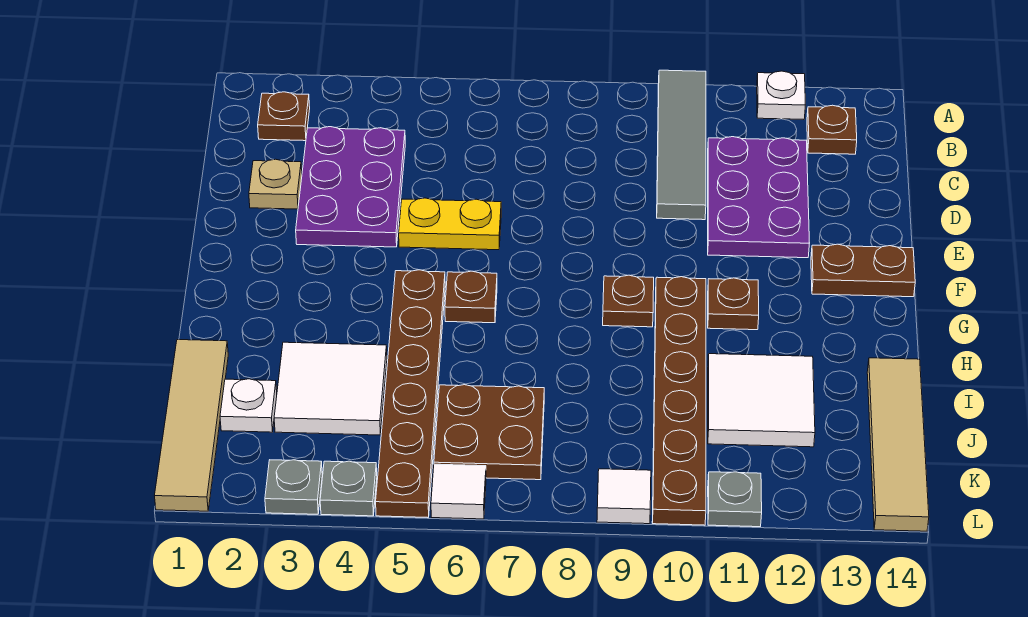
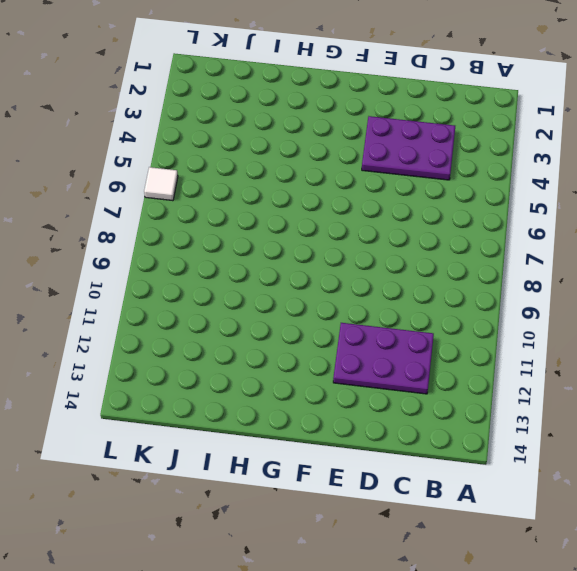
none -> grey 1x4 tile [657,70,706,220]
none -> white 1x1 plate [757,71,805,119]
none -> brown 1x1 plate [258,92,310,141]

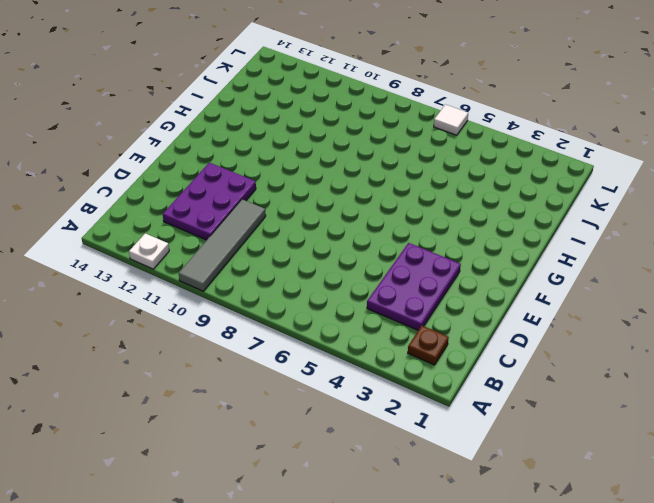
none -> brown 1x1 plate [807,105,857,154]
none -> tan 1x1 plate [249,159,302,209]
none -> yellow 1x2 plate [399,198,501,250]

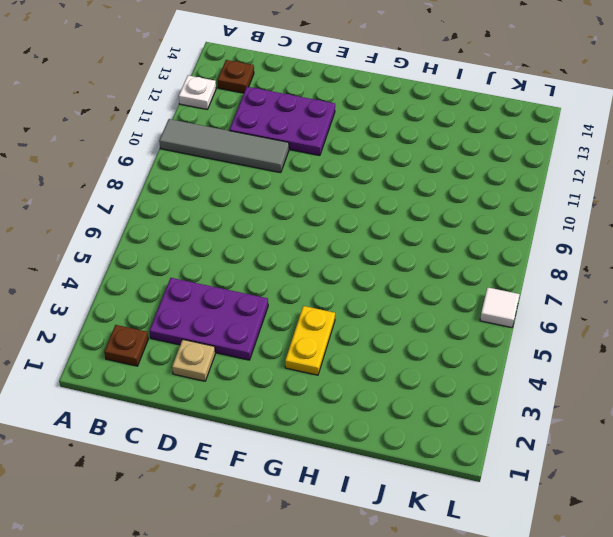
yellow 1x2 plate [285,306,335,375] -> yellow 1x2 plate moved to [399,198,501,250]
none -> brown 1x2 plate [811,244,915,297]
none -> brown 1x6 plate [376,270,445,517]
none -> brown 1x1 plate [445,271,497,323]

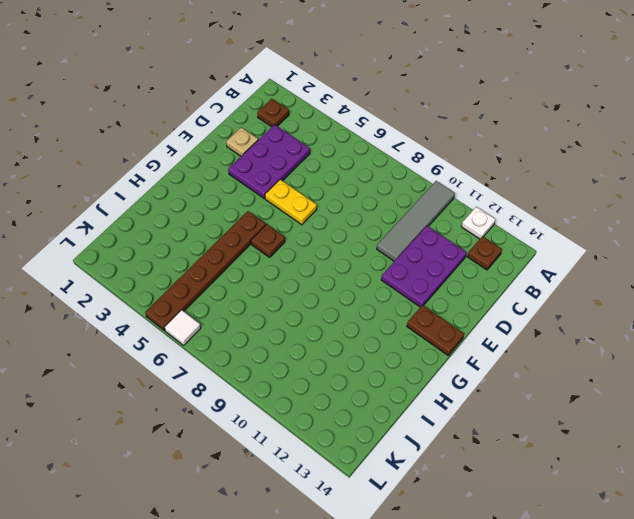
none -> brown 1x1 plate [603,275,654,327]
none -> brown 1x6 plate [652,277,706,525]
none -> brown 1x1 plate [708,278,759,330]

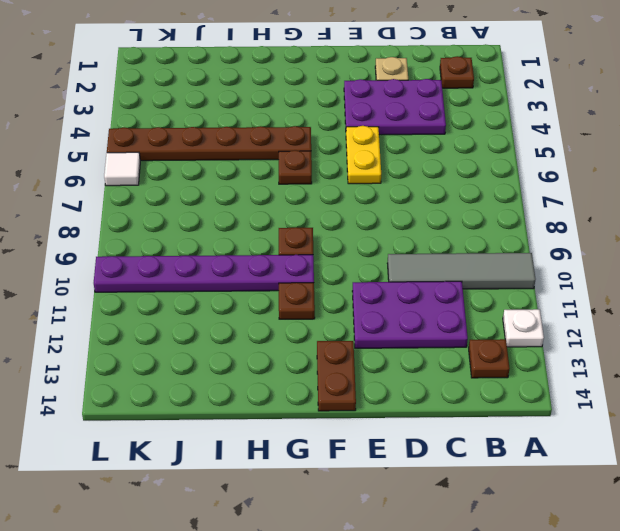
purple 1x6 plate [94,255,314,292] -> brown 1x6 plate [652,277,706,525]
none -> tan 1x4 tile [155,340,228,511]
none -> white 2x2 tile [274,342,387,435]
none -> white 2x2 tile [708,354,815,447]

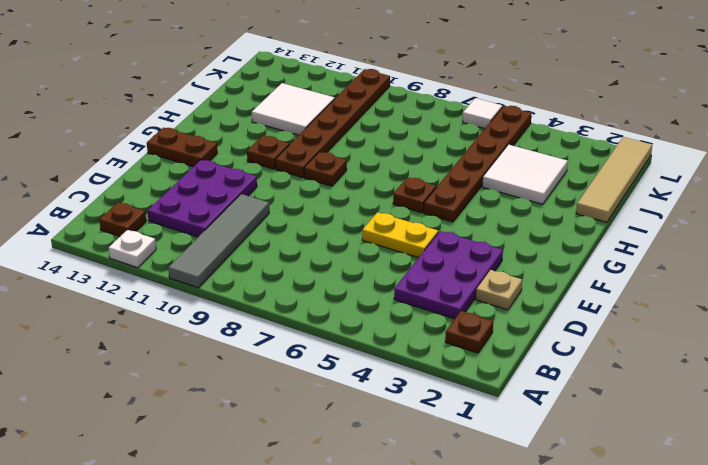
none -> tan 1x4 tile [867,358,929,531]
none -> white 1x1 plate [220,379,277,432]
none -> brown 2x2 plate [434,385,544,480]

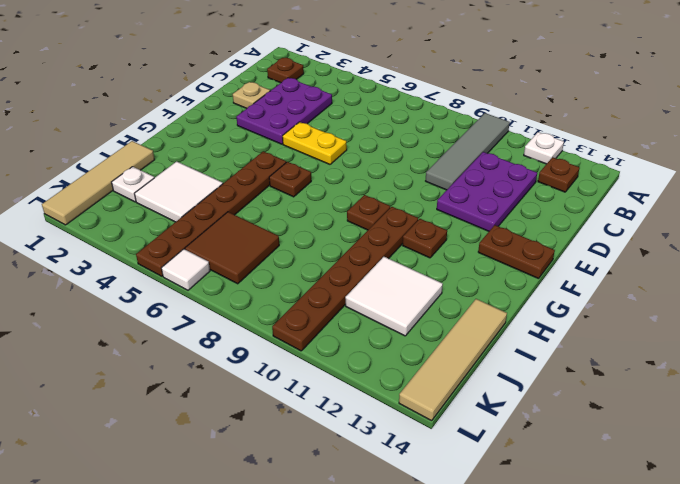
brown 2x2 tile [185,212,279,284] -> brown 2x2 plate [434,385,544,480]
none -> grey 1x1 plate [265,460,322,514]
none -> grey 1x1 plate [320,461,377,516]
none -> white 1x1 tile [597,469,651,524]

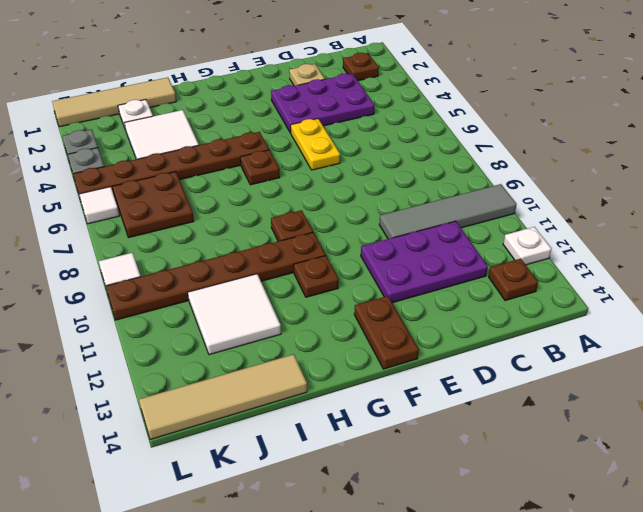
none -> grey 1x1 plate [708,472,762,527]

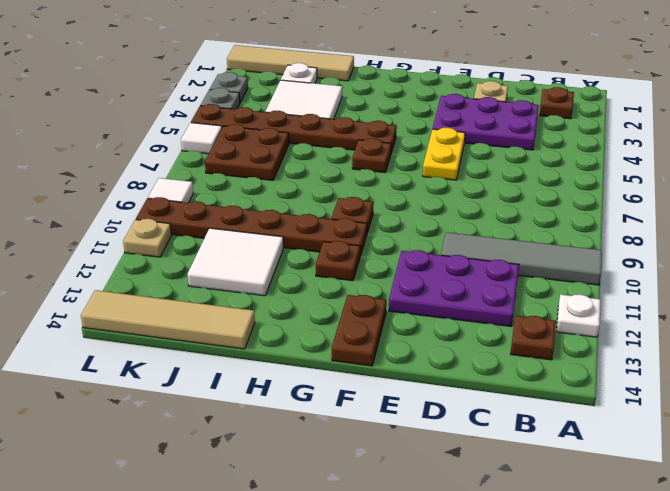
tan 1x1 plate [123,219,171,257] -> grey 1x1 plate [708,472,762,527]

